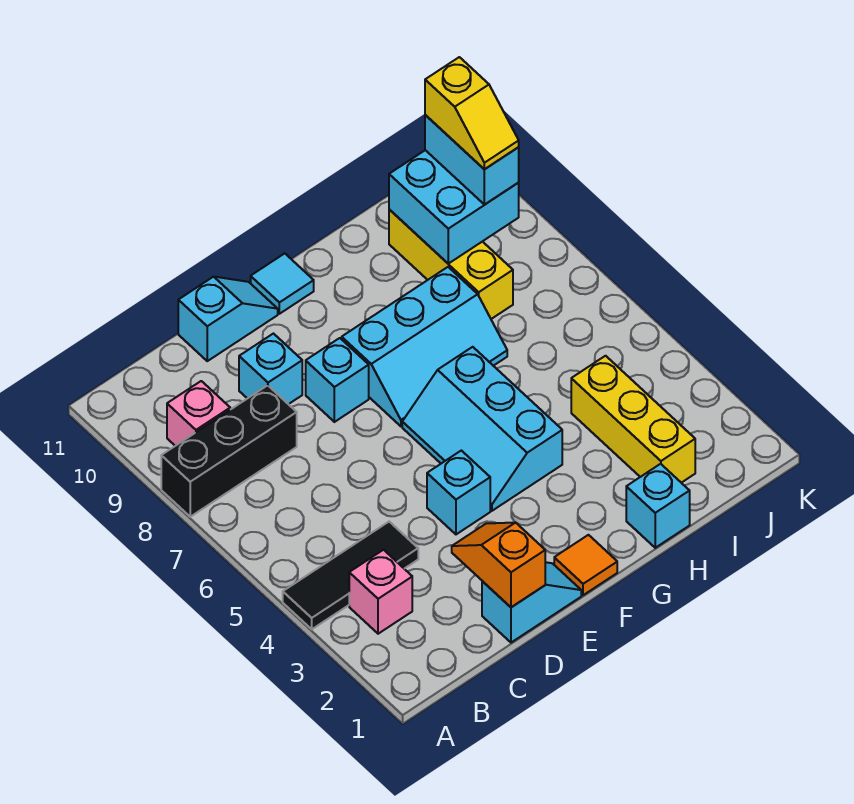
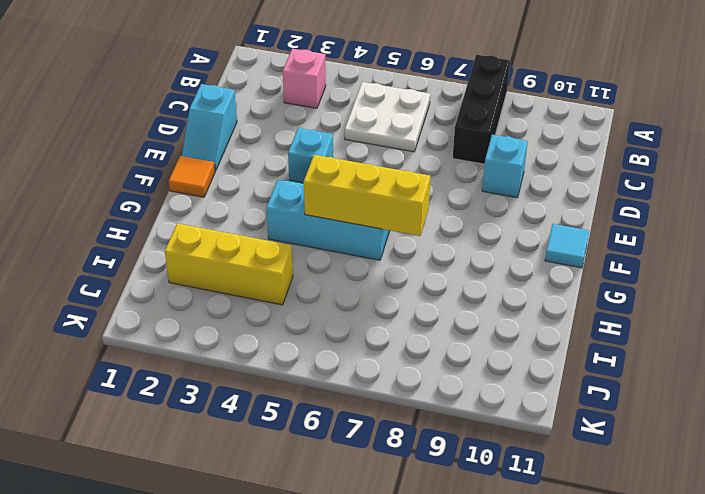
white 2x2 plate [345,82,430,152] -> none
yellow 1x3 brick [304,155,430,236] -> yellow 1x3 brick moved to [389,210,513,319]
none -> black 1x3 tile [283,522,418,629]
none -> pink 1x1 brick [167,381,230,446]
none -> cyan 1x2 slope [178,277,278,361]

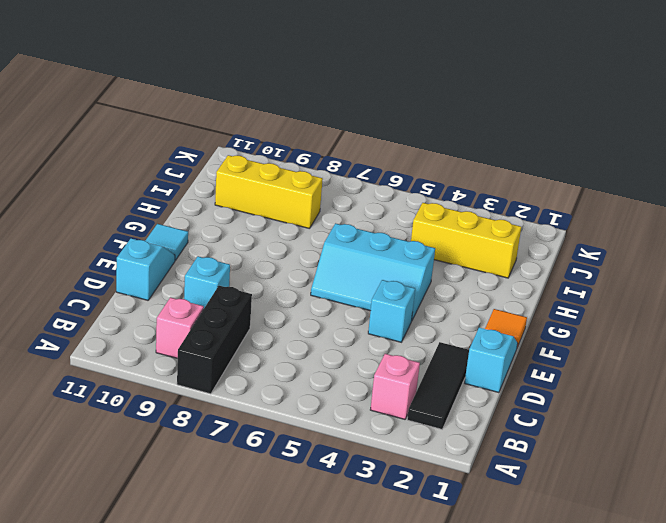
black 1x3 tile [407,342,469,429] -> black 1x3 tile moved to [283,522,418,629]
none -> cyan 1x1 brick [306,338,369,422]
none -> cyan 2x3 slope [342,267,507,426]
none -> cyan 1x1 brick [626,464,690,548]

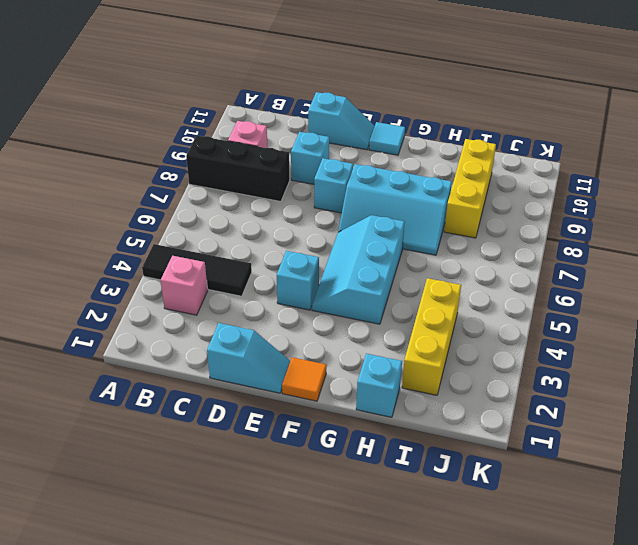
none -> orange 1x2 slope [452,522,545,607]
none -> cyan 2x2 brick [389,150,519,264]
none -> cyan 1x2 brick [425,115,519,205]

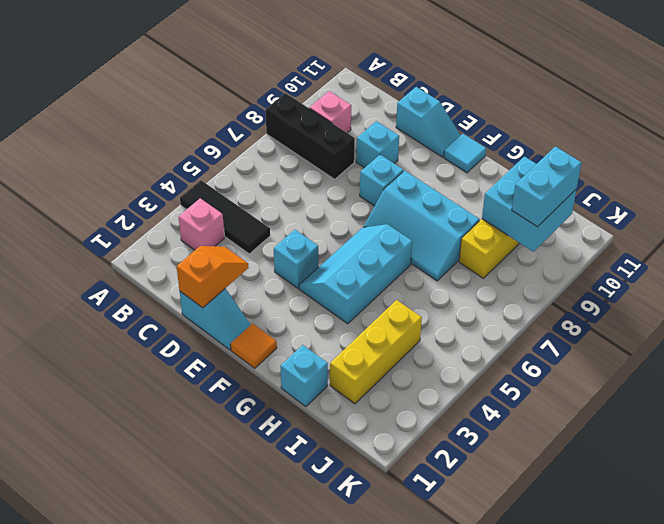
none -> yellow 1x2 slope [425,57,519,169]

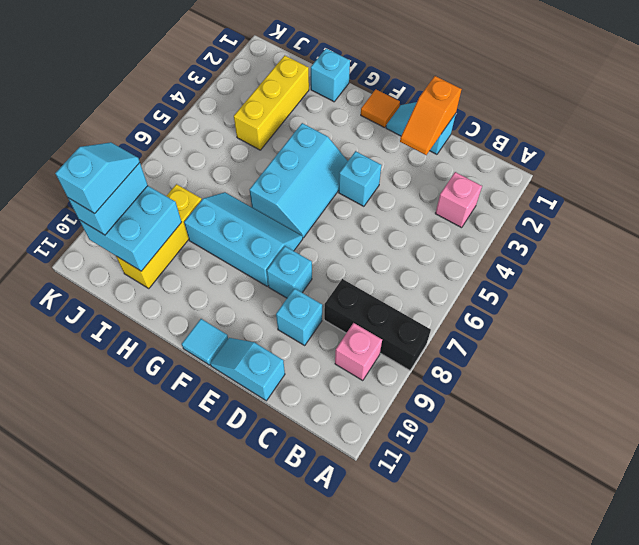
cyan 1x2 slope [55,142,140,213] -> yellow 1x2 slope [425,57,519,169]
none -> black 1x3 tile [283,522,418,629]

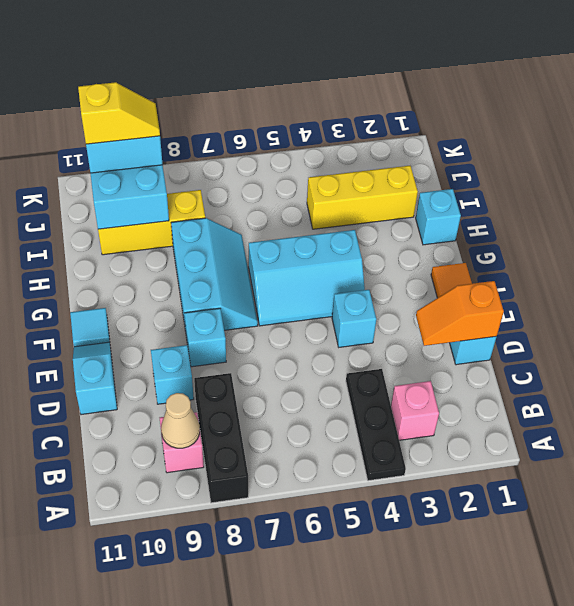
black 1x3 plate [346,369,406,481] -> black 1x3 tile [283,522,418,629]
tan 1x1 cone [161,393,200,448] -> none

